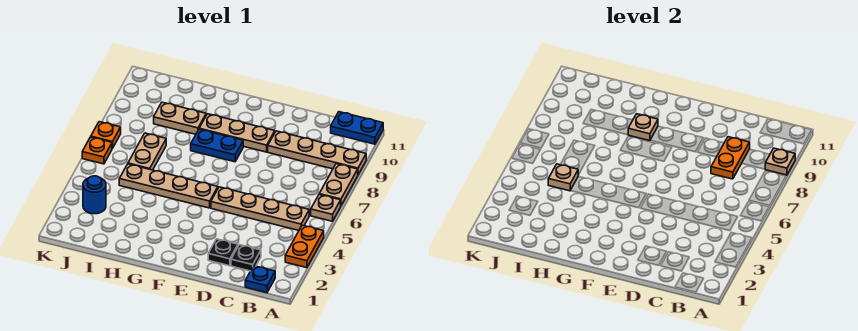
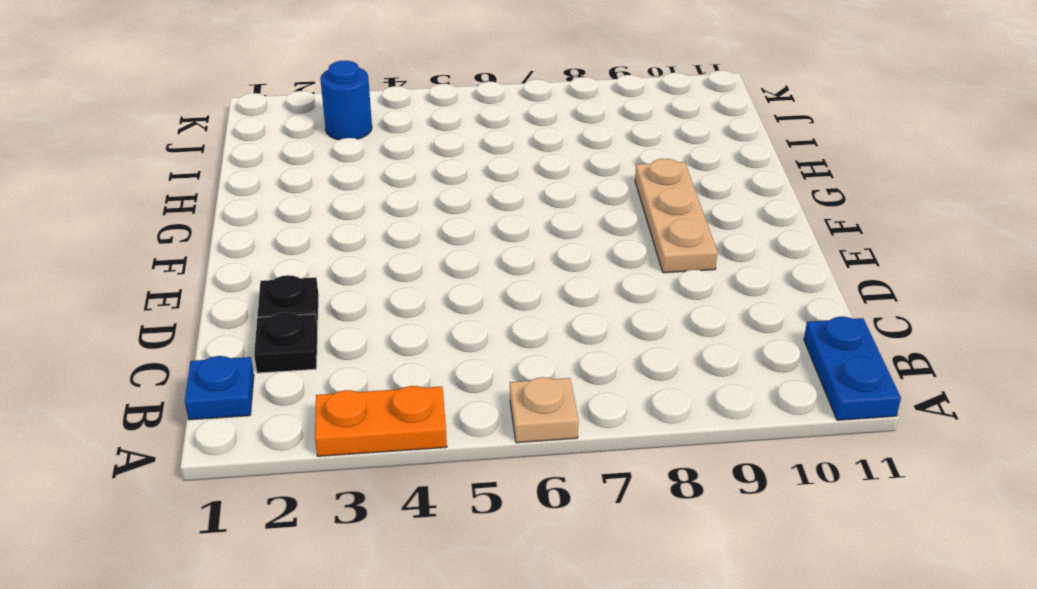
none -> tan 1x2 plate [319,164,358,205]
none -> tan 1x4 plate [268,131,366,175]
none -> tan 1x4 plate [211,187,309,230]

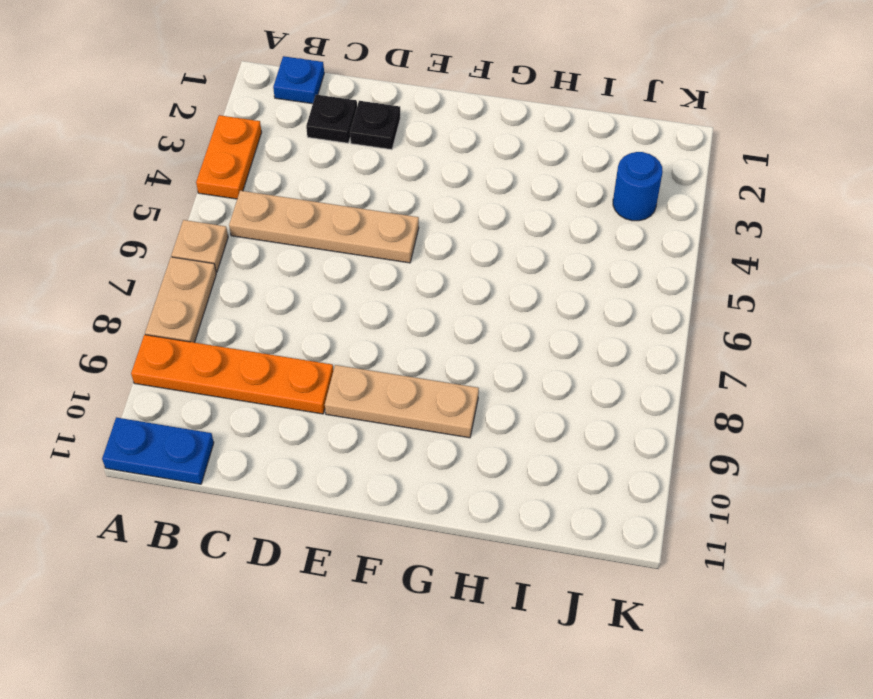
orange 1x4 plate [131,335,333,414] -> tan 1x4 plate [268,131,366,175]
none -> tan 1x4 plate [119,164,218,208]
none -> blue 1x2 plate [191,129,243,162]
none -> tan 1x2 plate [154,102,206,134]

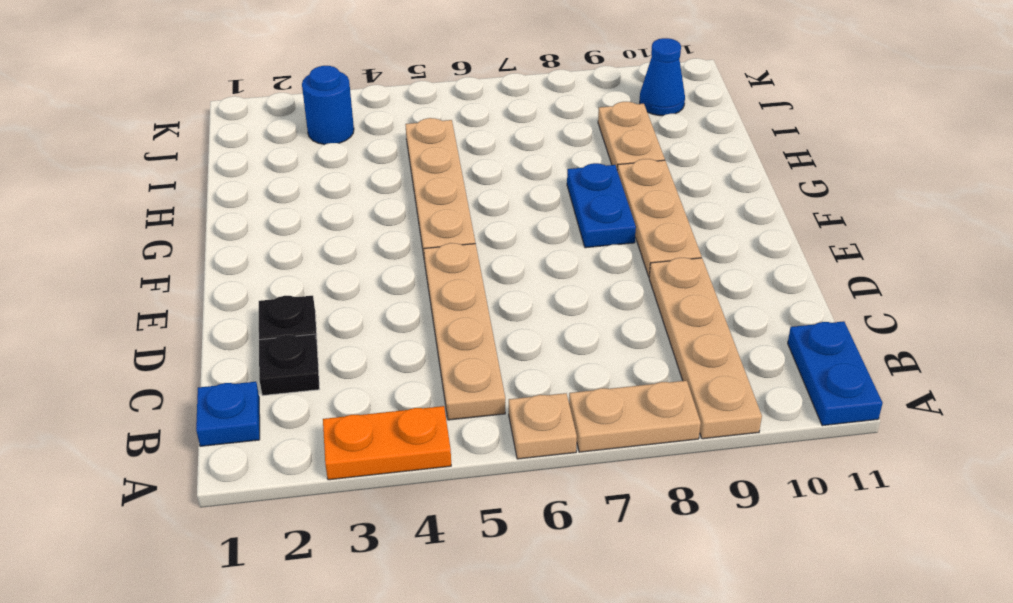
blue 1x1 cone [640,38,685,116] -> none
none -> tan 1x2 plate [128,133,166,170]
none -> orange 1x1 plate [82,137,112,164]
none -> orange 1x1 plate [91,122,121,148]

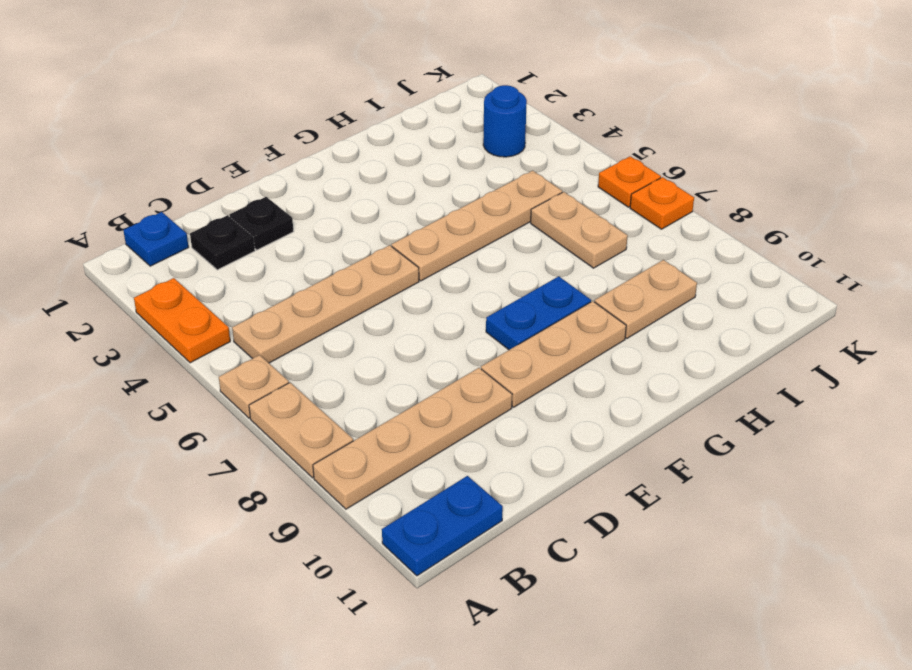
none -> tan 1x1 plate [765,148,795,175]
none -> orange 1x2 plate [711,137,750,179]
none -> tan 1x1 plate [628,114,658,141]

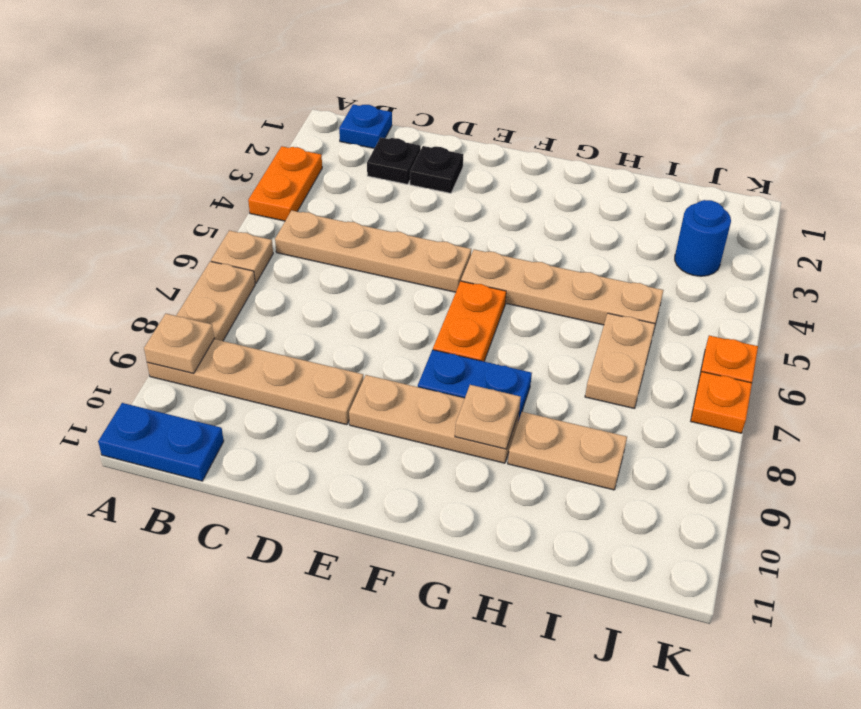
orange 1x2 plate [433,281,506,361] -> orange 1x2 plate moved to [711,137,750,179]
none -> tan 1x1 plate [548,164,578,191]

